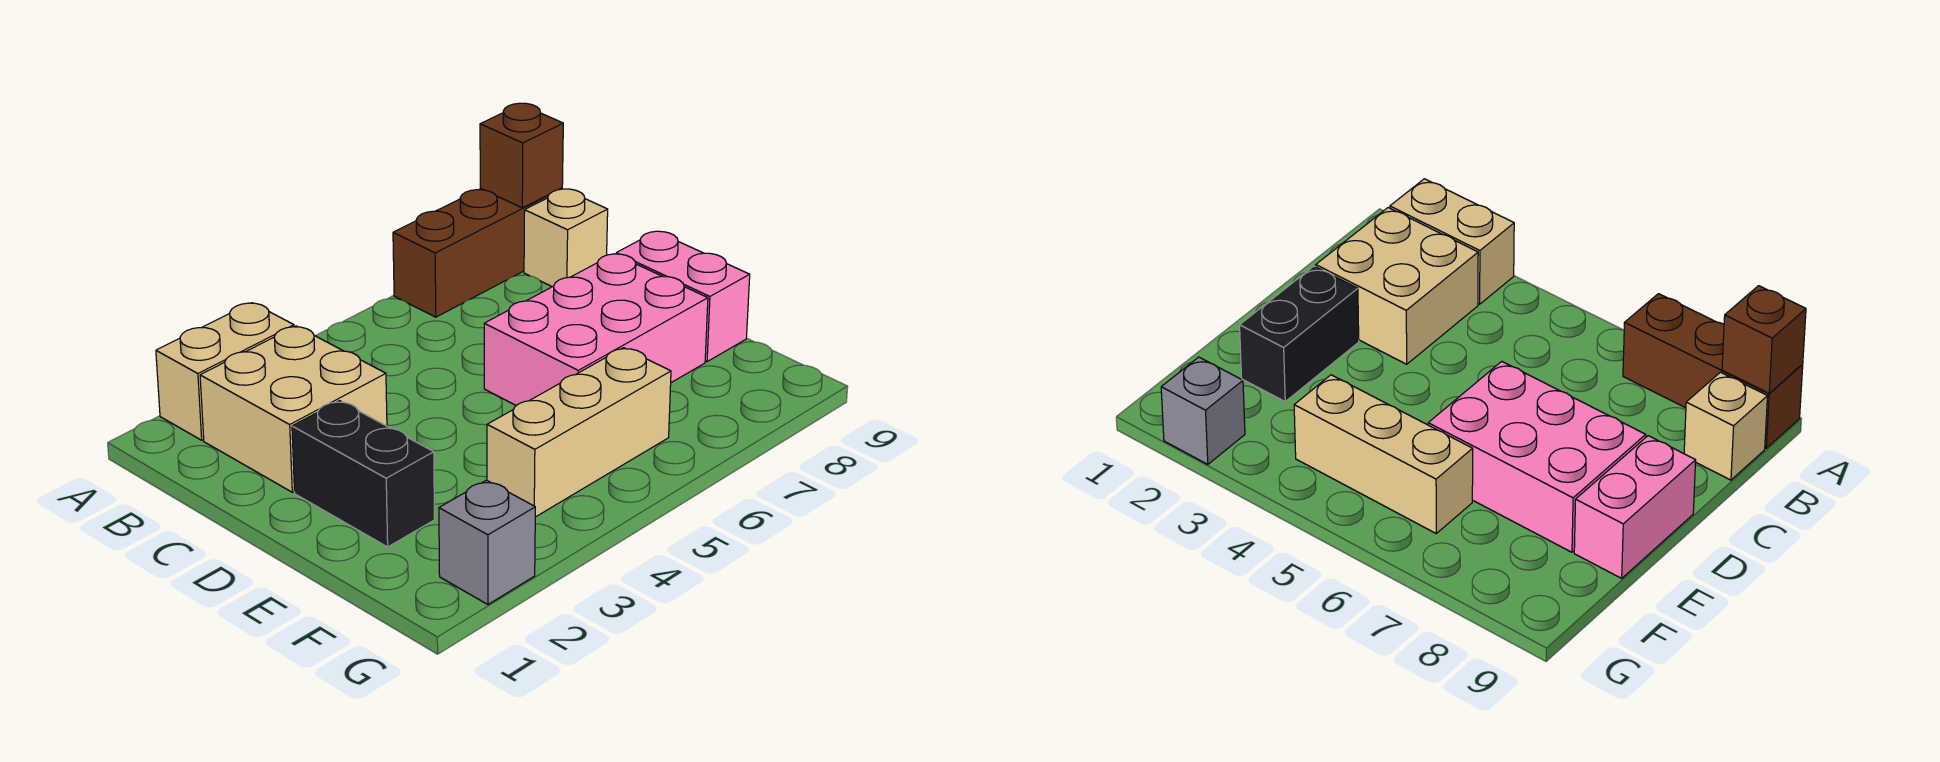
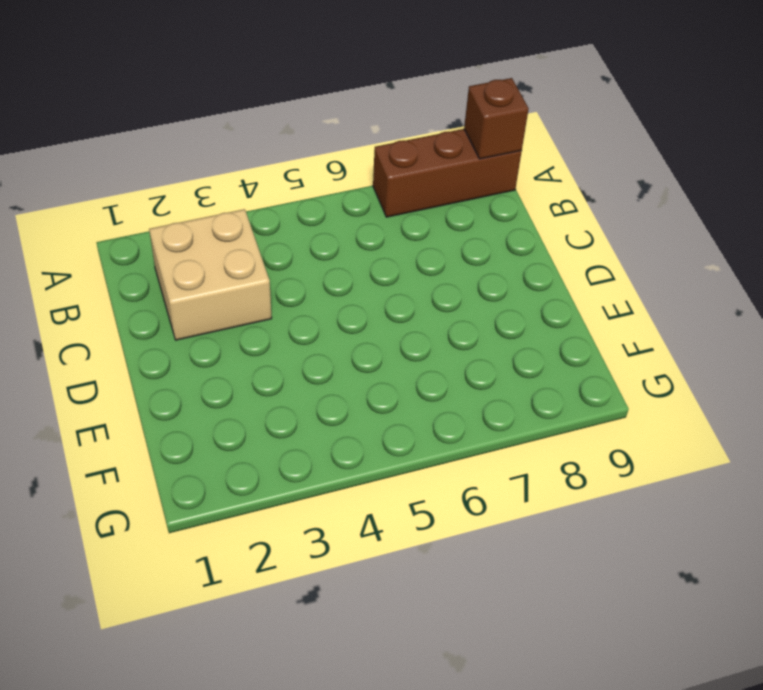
none -> tan 1x2 brick [156,303,294,440]
none -> tan 1x1 brick [524,189,608,287]

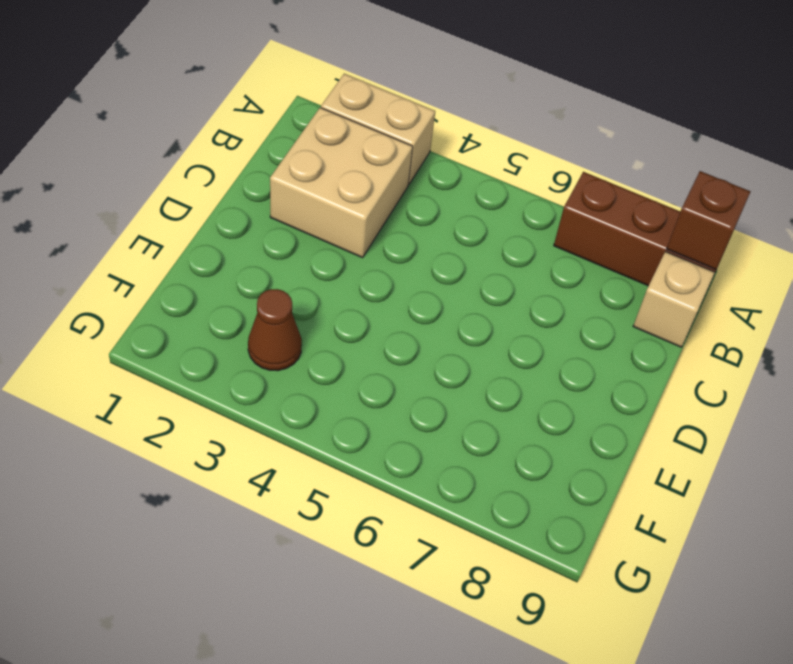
brown 1x1 cone [248,289,302,371] -> none
none -> black 1x2 brick [292,401,434,547]
none -> pink 2x3 brick [484,254,708,406]

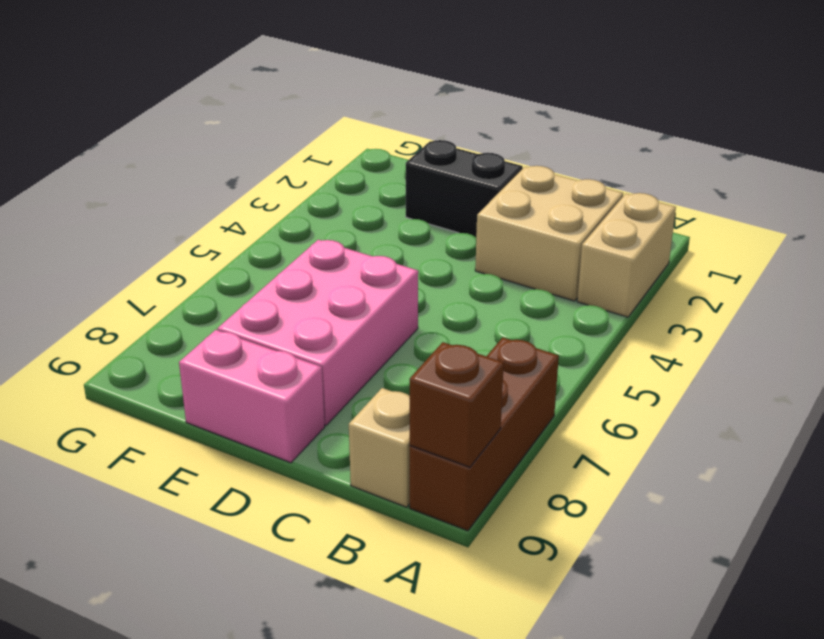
none -> tan 1x3 brick [487,348,671,517]
none -> grey 1x1 brick [439,480,535,604]

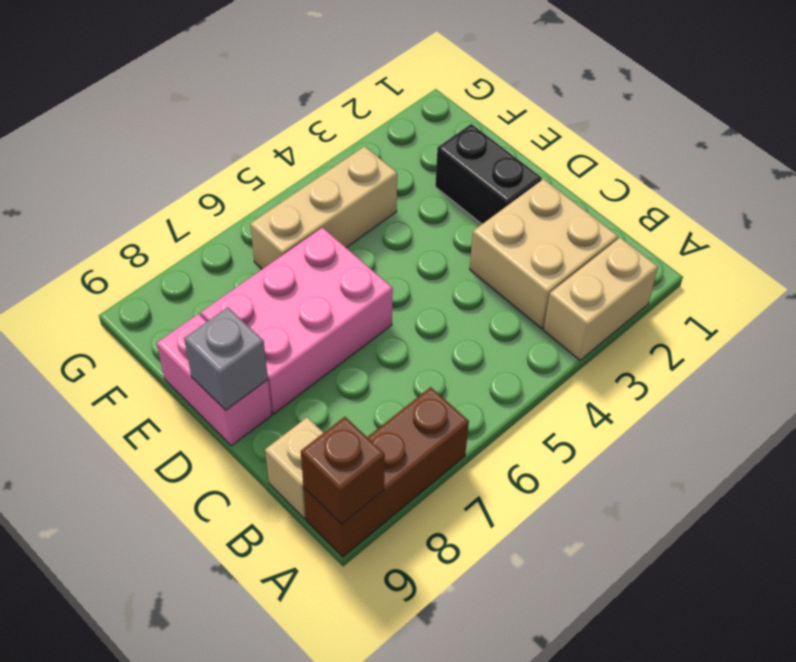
grey 1x1 brick [184,307,268,410] -> grey 1x1 brick moved to [439,480,535,604]

